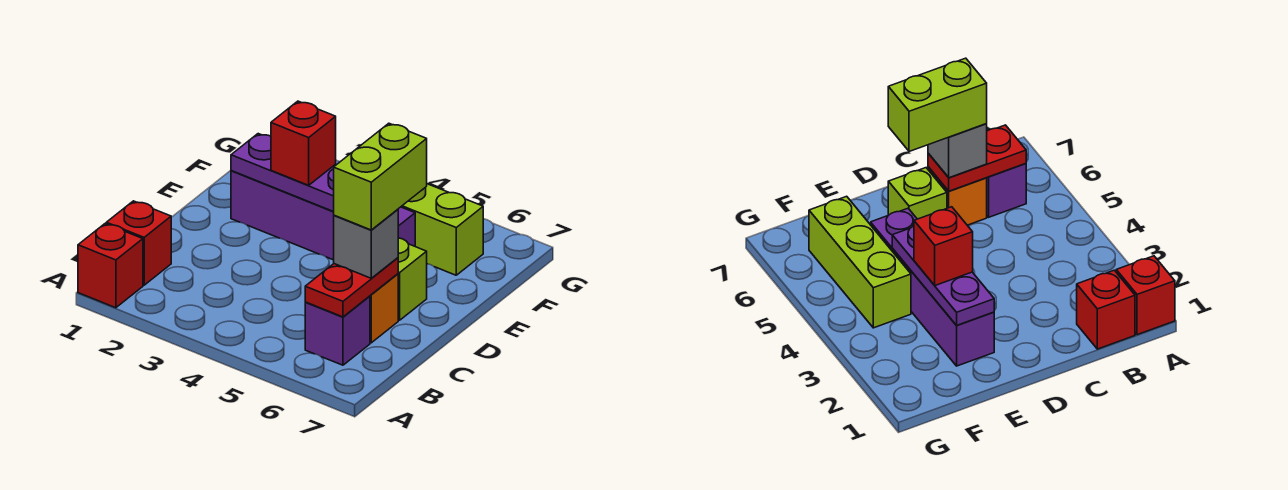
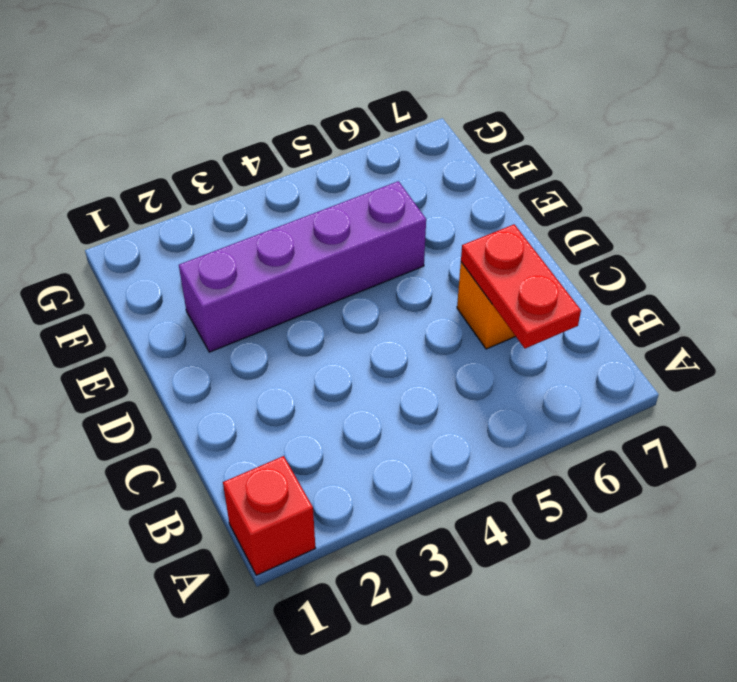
none -> red 1x1 brick [106,201,171,285]
none -> purple 1x1 brick [305,296,370,365]
none -> lime 1x1 brick [398,238,427,320]

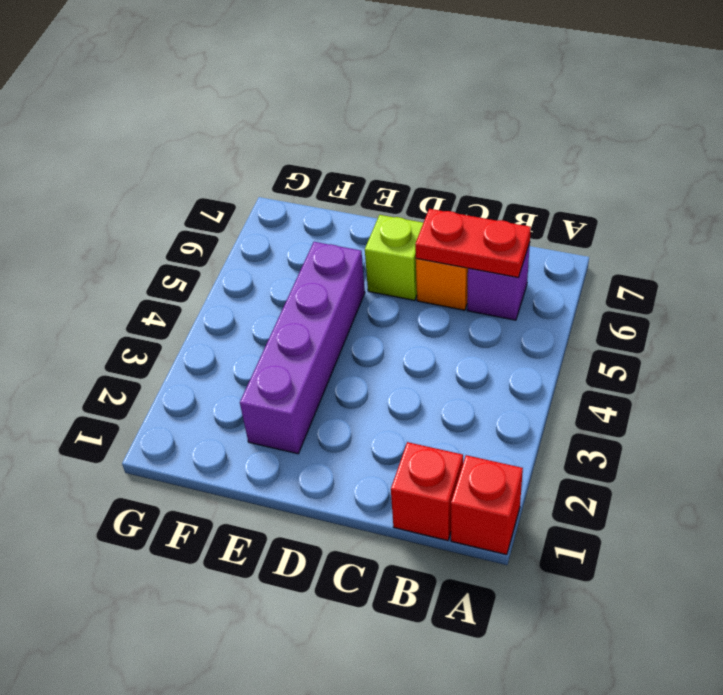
none -> lime 1x3 brick [401,184,483,275]
none -> purple 1x3 plate [231,134,336,212]
none -> grey 1x1 brick [334,209,398,278]

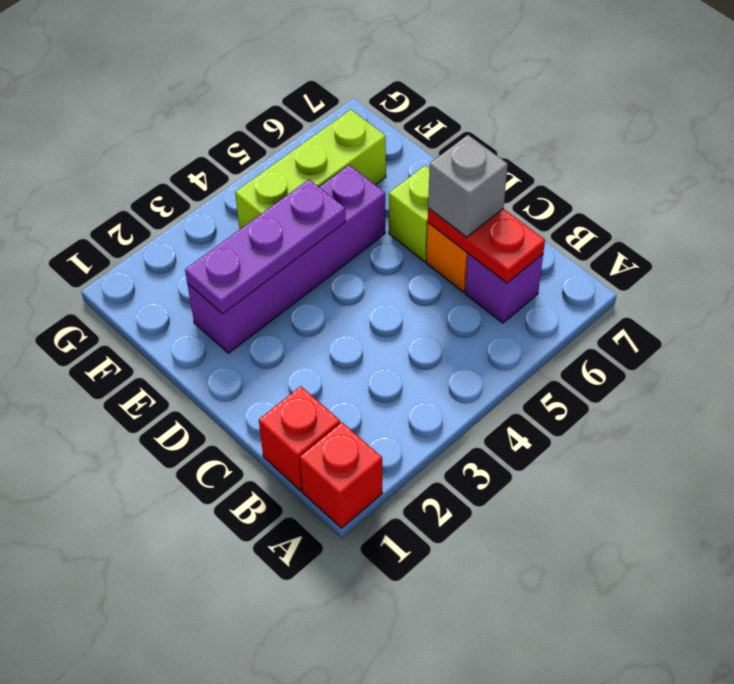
none -> red 1x1 brick [271,101,336,185]
none -> lime 1x2 brick [334,123,427,230]

